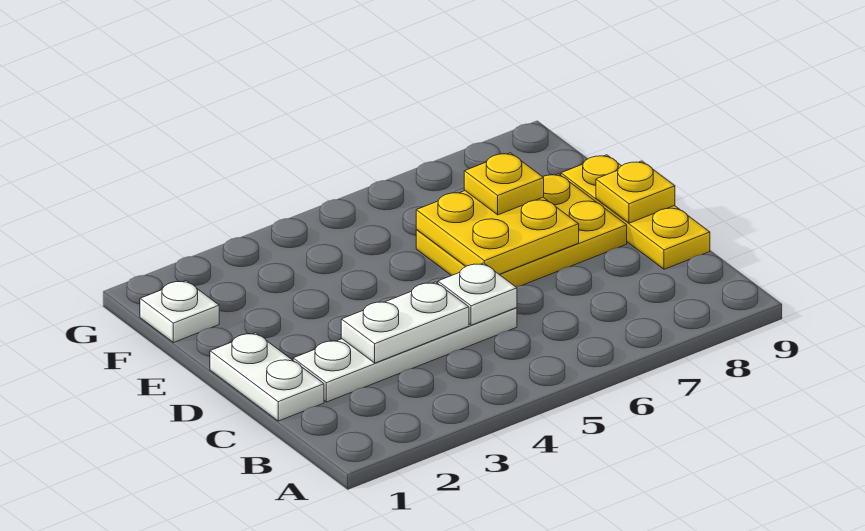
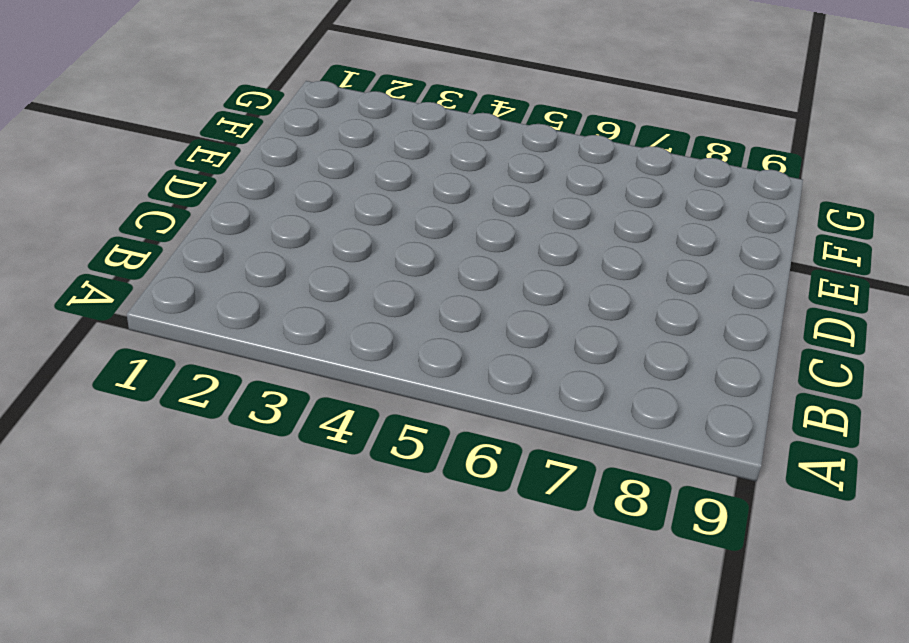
none -> white 1x2 plate [210,333,324,421]
none -> white 1x4 plate [293,308,517,402]

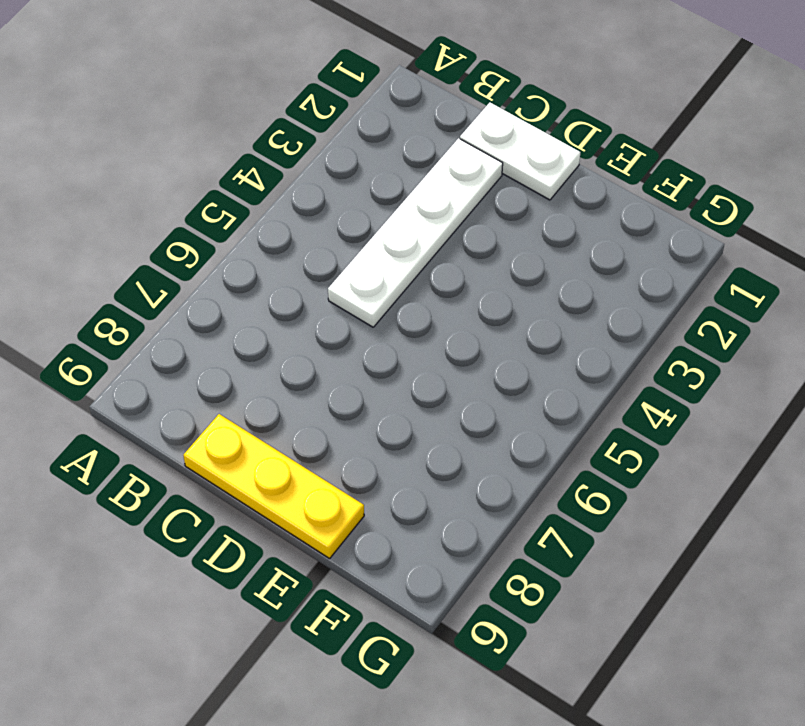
none -> yellow 2x3 plate [416,174,627,287]
none -> white 1x1 plate [140,281,219,343]

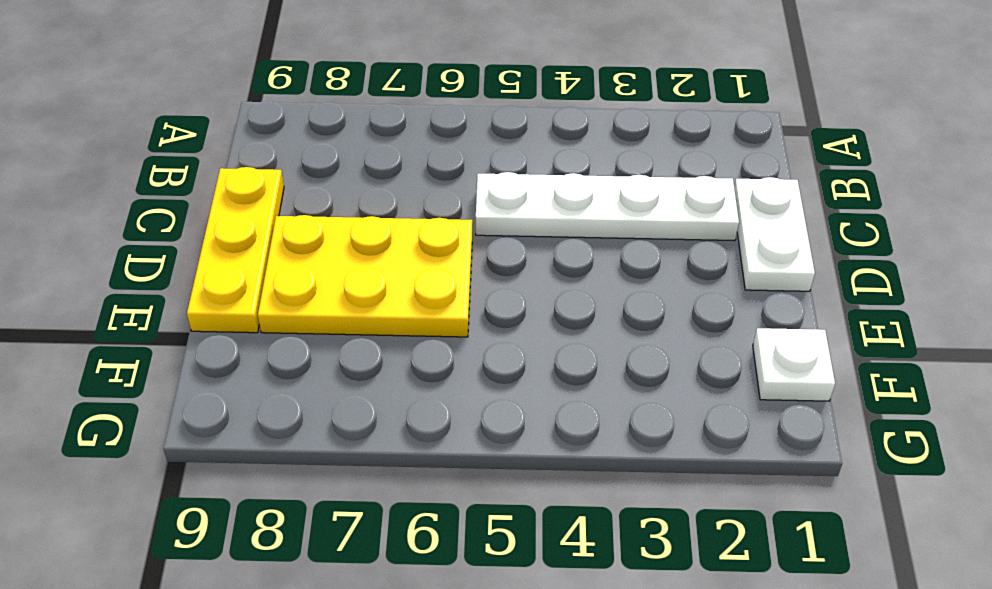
none -> white 1x2 plate [341,282,469,363]
none -> white 1x1 plate [438,263,517,325]

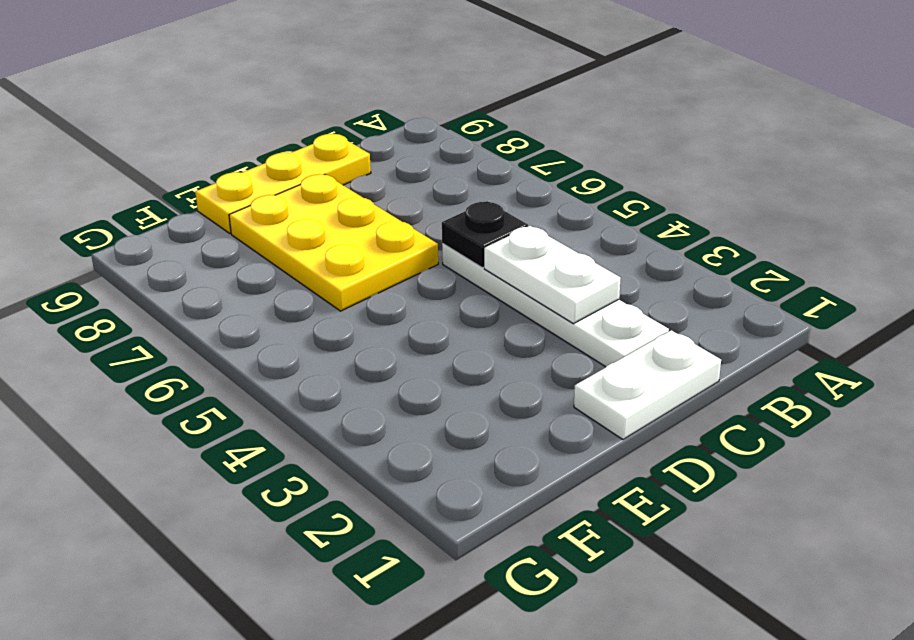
black 1x1 plate [442,201,528,268] -> white 1x1 plate [438,263,517,325]
none -> white 1x1 plate [140,281,219,343]
none -> yellow 2x2 plate [416,191,579,274]

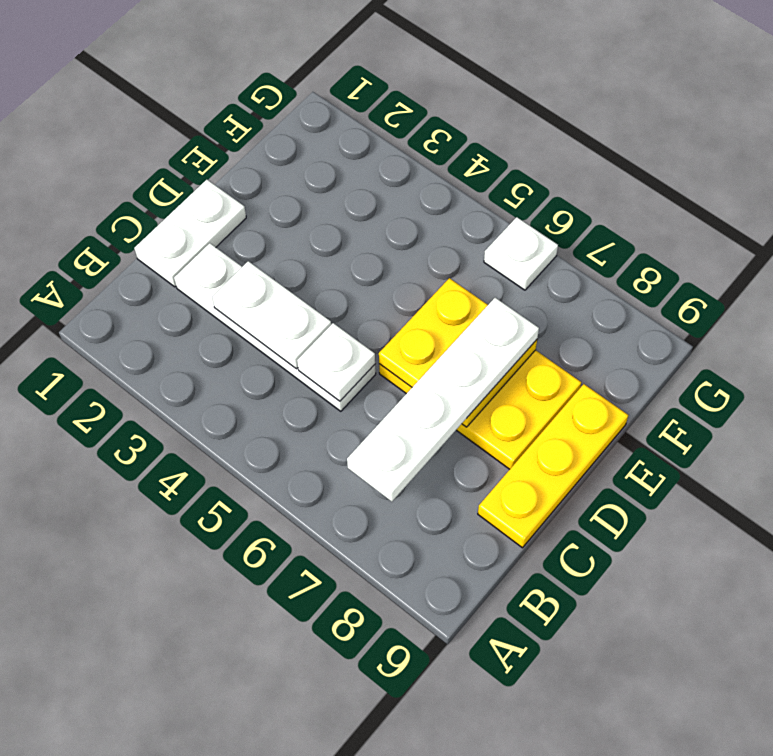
white 1x4 plate [347,298,539,502] -> yellow 1x1 plate [464,153,544,215]
white 1x1 plate [484,217,558,290] -> white 1x1 plate moved to [140,281,219,343]
none -> yellow 1x1 plate [596,161,675,223]

